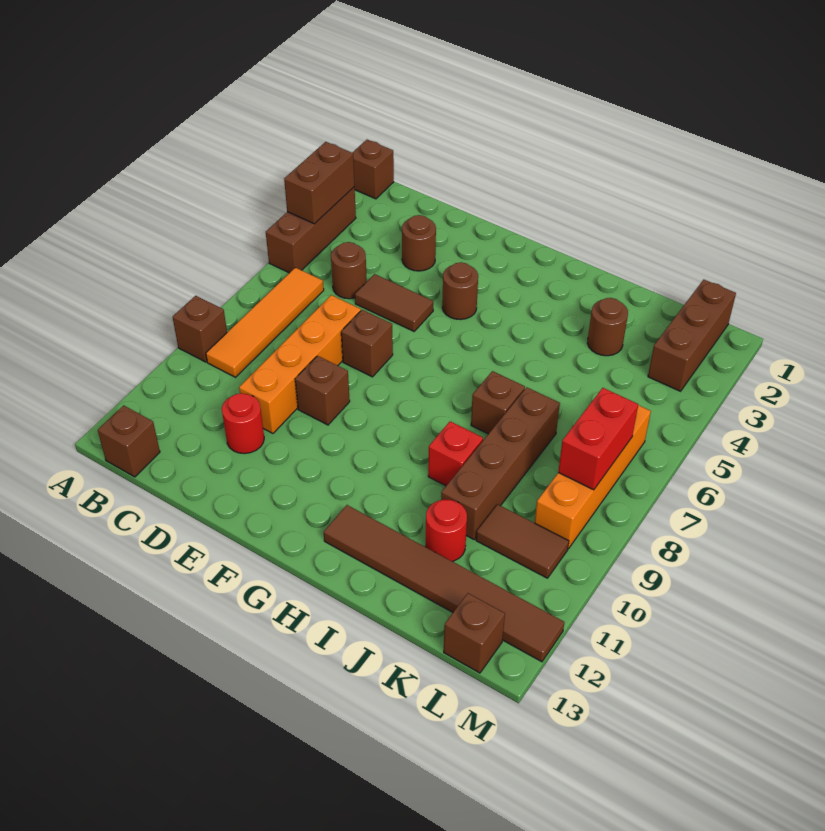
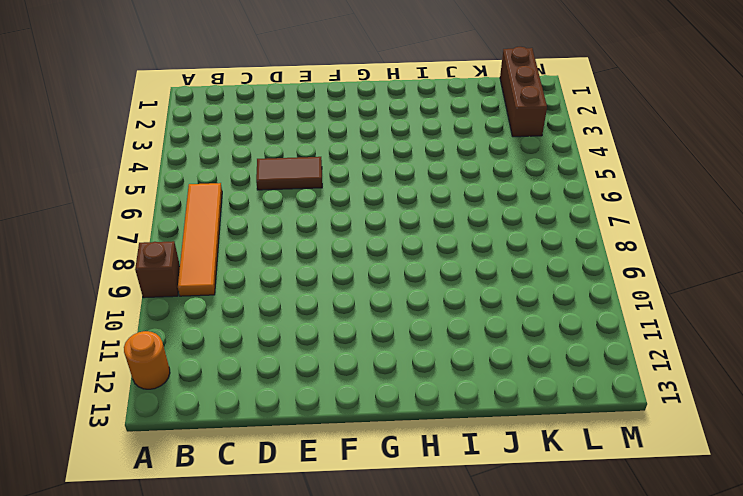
orange 1x1 round brick [124,331,170,389] -> none
none -> brown 1x1 brick [352,140,394,199]
none -> brown 1x3 brick [266,187,356,273]
none -> brown 1x1 brick [98,405,160,477]

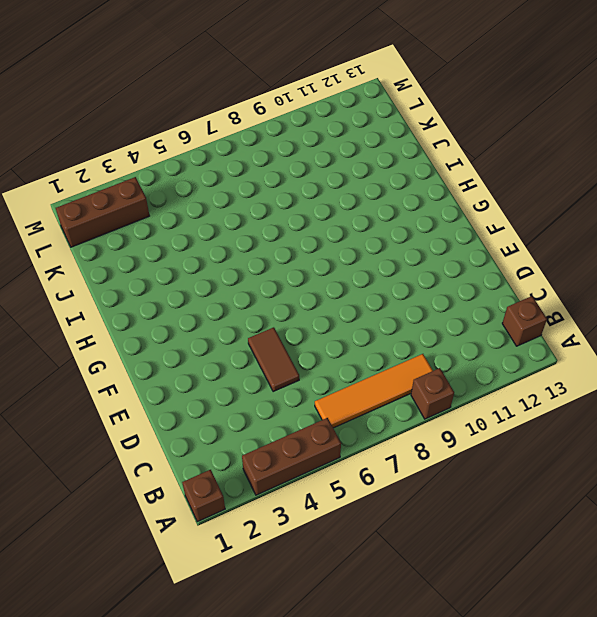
none -> brown 1x1 round brick [331,242,367,299]
none -> brown 1x1 round brick [402,215,436,271]
none -> orange 1x4 brick [239,295,361,433]

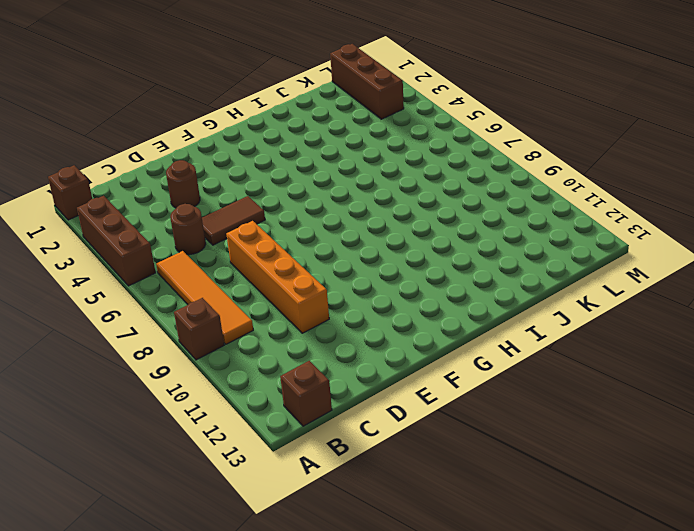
none -> red 1x1 round brick [222,393,264,454]
none -> brown 1x1 brick [341,310,393,377]
none -> brown 1x1 brick [295,356,350,425]

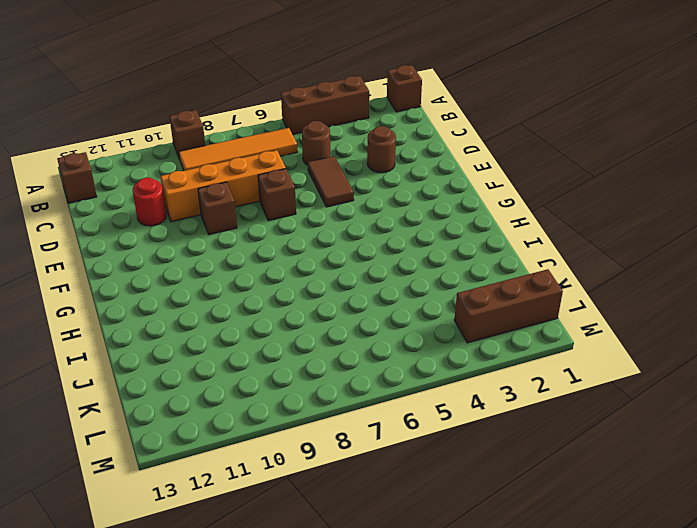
none -> brown 1x1 round brick [442,262,478,320]
none -> brown 1x6 tile [324,505,564,662]
none -> brown 1x1 brick [471,371,525,434]

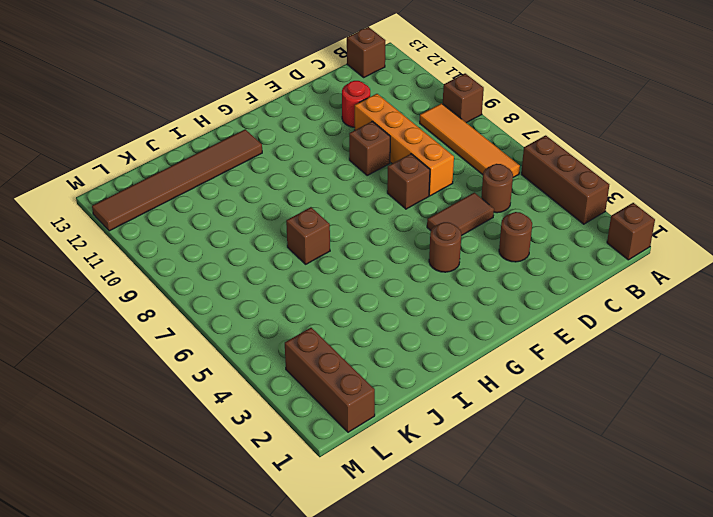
none -> red 1x1 brick [428,421,483,486]
none -> brown 1x1 round brick [587,298,628,356]
none -> brown 1x4 brick [441,387,560,539]

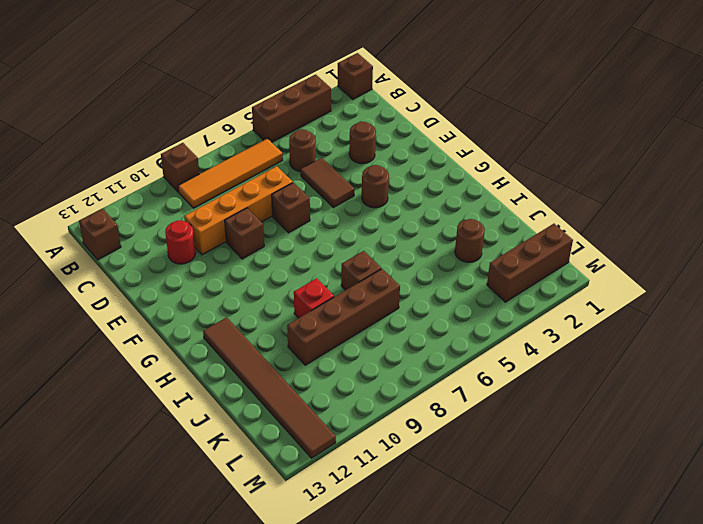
none -> red 1x1 round brick [426,499,467,561]
none -> brown 1x2 tile [476,504,569,578]
none -> orange 1x4 brick [535,405,651,549]

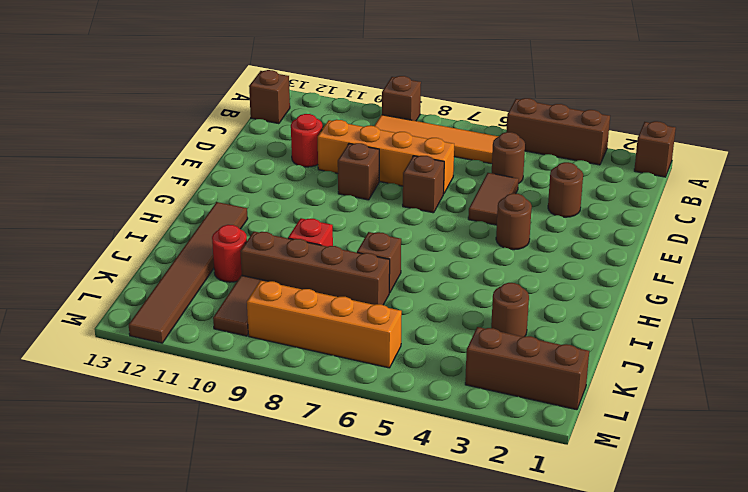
none -> brown 1x1 brick [444,593,505,673]
none -> brown 1x2 brick [284,142,355,224]
none -> red 1x2 brick [558,388,638,490]

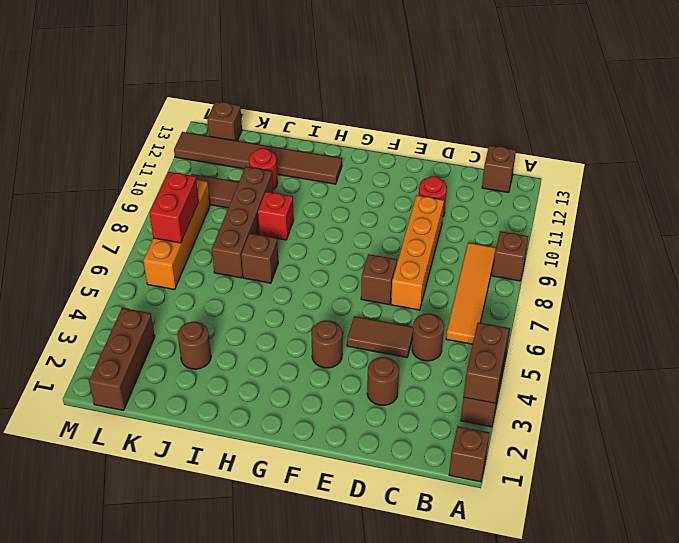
none -> brown 1x1 brick [295,356,350,425]

